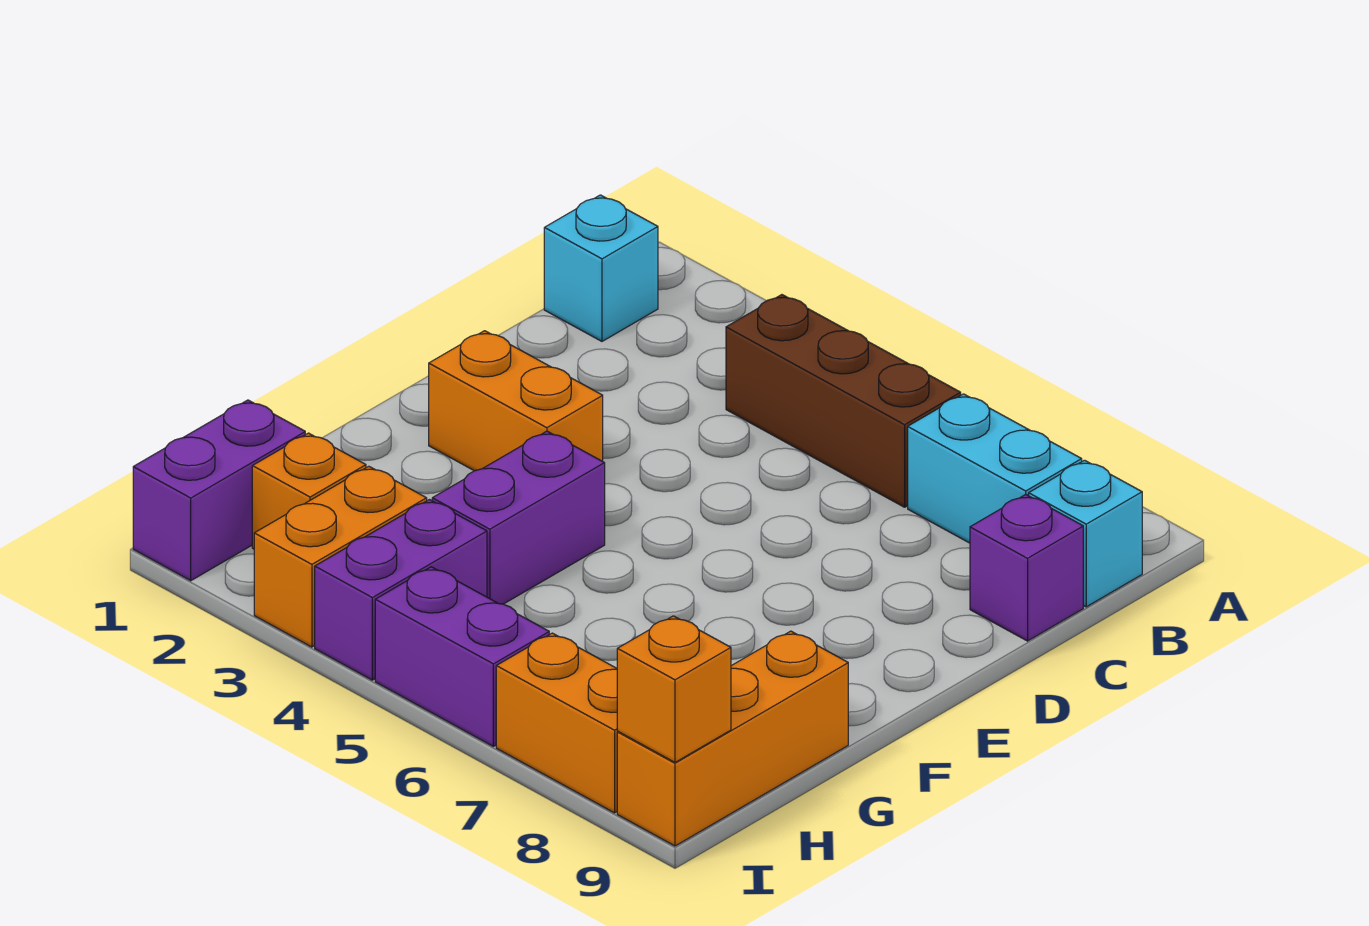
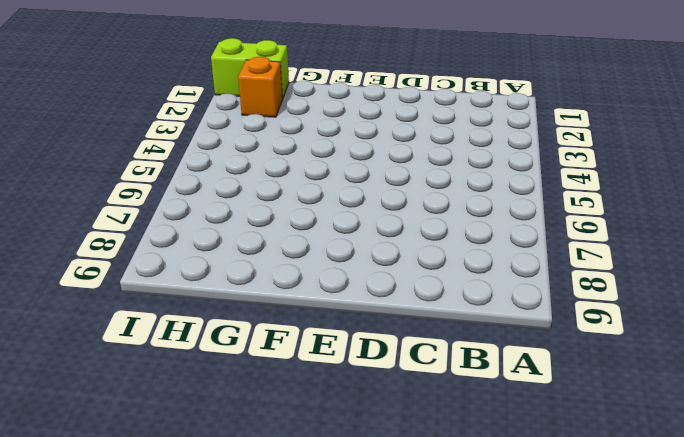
lime 1x2 brick [211,38,289,99] -> purple 1x2 brick [133,400,305,581]
none -> cyan 1x1 brick [544,195,658,341]
none -> brown 1x3 brick [726,295,961,507]
none -> cyan 1x2 brick [908,394,1082,543]

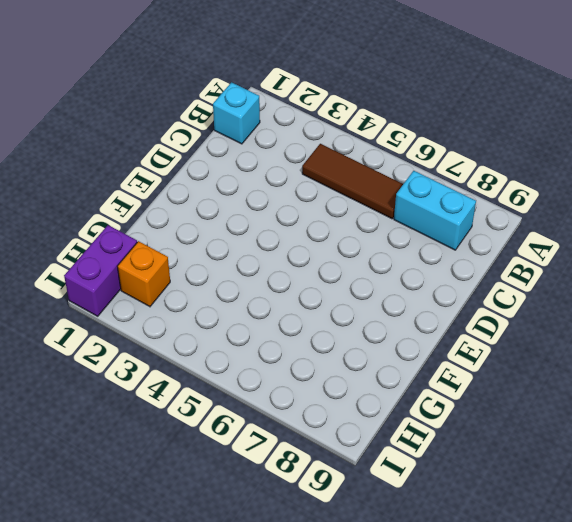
brown 1x3 tile [302,144,403,219] -> brown 1x3 brick [726,295,961,507]
none -> cyan 1x1 brick [1029,460,1142,607]
none -> purple 1x1 brick [970,495,1083,641]
none -> orange 1x2 brick [429,331,603,471]

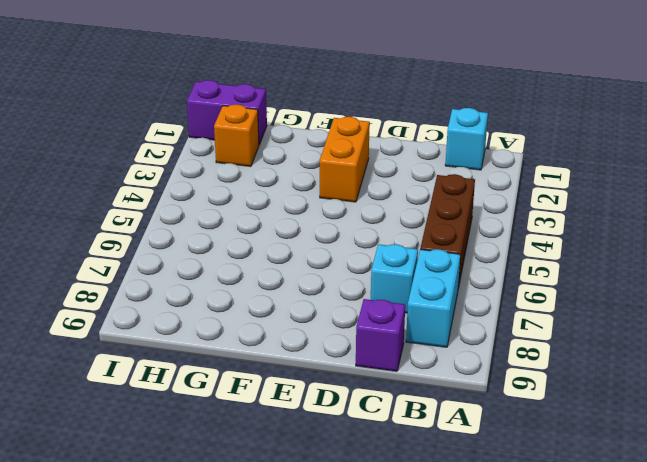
cyan 1x1 brick [371,244,418,313] -> cyan 1x1 brick moved to [1029,460,1142,607]
none -> purple 1x2 brick [432,431,605,604]
none -> orange 1x3 brick [617,631,848,846]
none -> orange 1x2 brick [254,466,427,647]

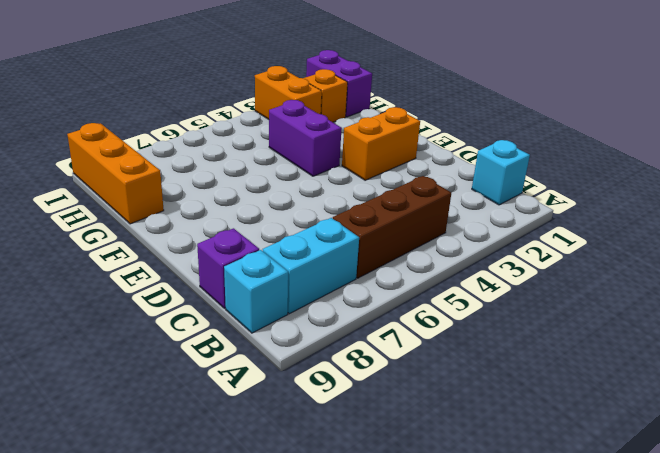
none -> purple 1x2 brick [315,500,487,680]
none -> purple 1x2 brick [375,567,549,746]
none -> orange 1x2 brick [496,633,618,813]

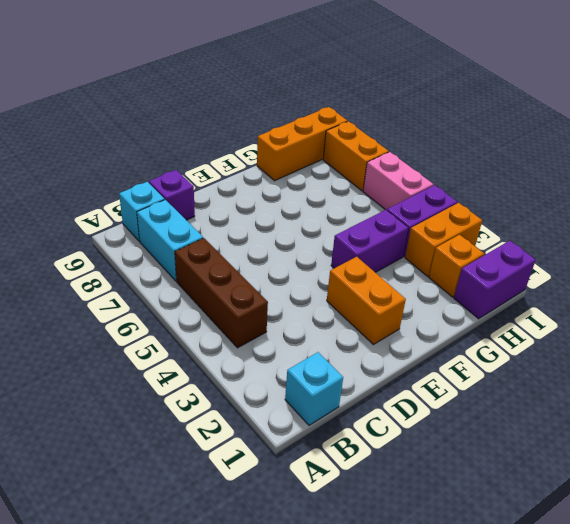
pink 1x2 brick [363,152,433,210] -> purple 1x2 brick [375,567,549,746]
none -> orange 1x1 brick [617,616,731,762]

